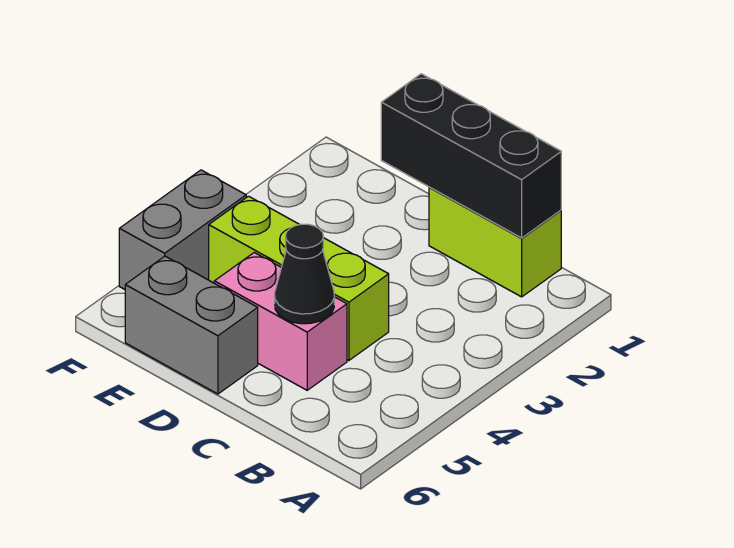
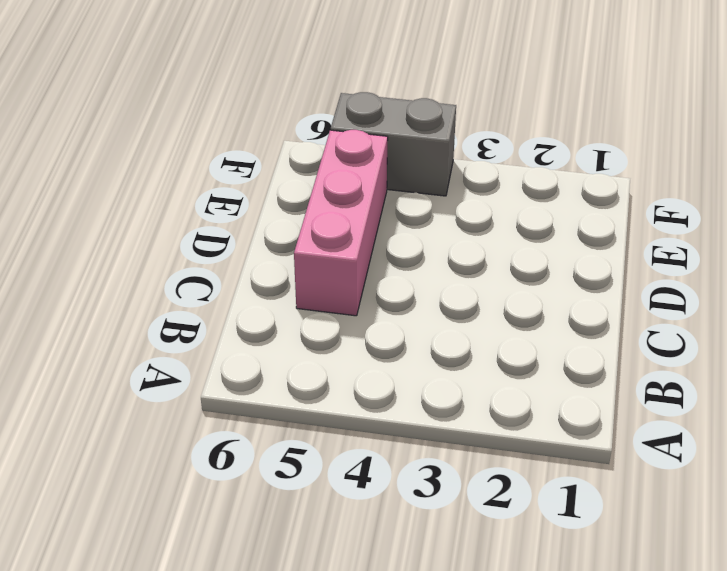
pink 1x3 brick [294,130,388,316] -> pink 1x2 brick [214,253,347,390]
none -> lime 1x2 brick [429,187,561,297]
none -> lime 1x3 brick [209,196,389,360]

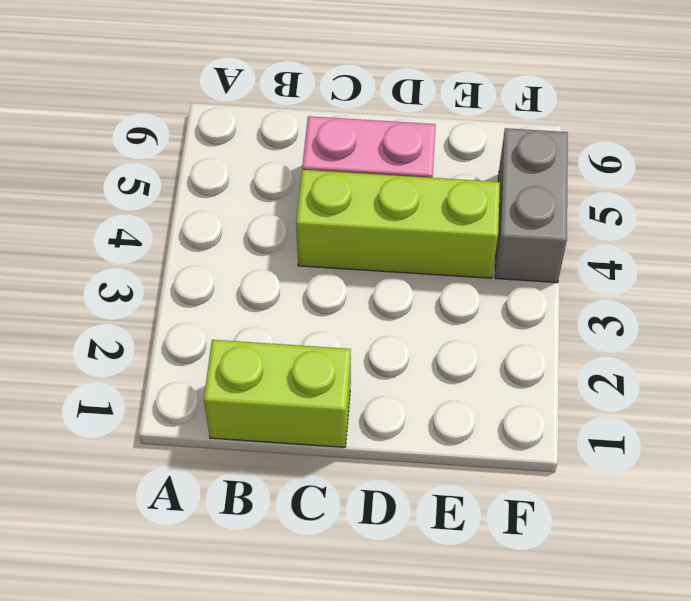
none -> grey 1x2 brick [125,256,258,394]
none -> black 1x3 brick [381,74,561,238]

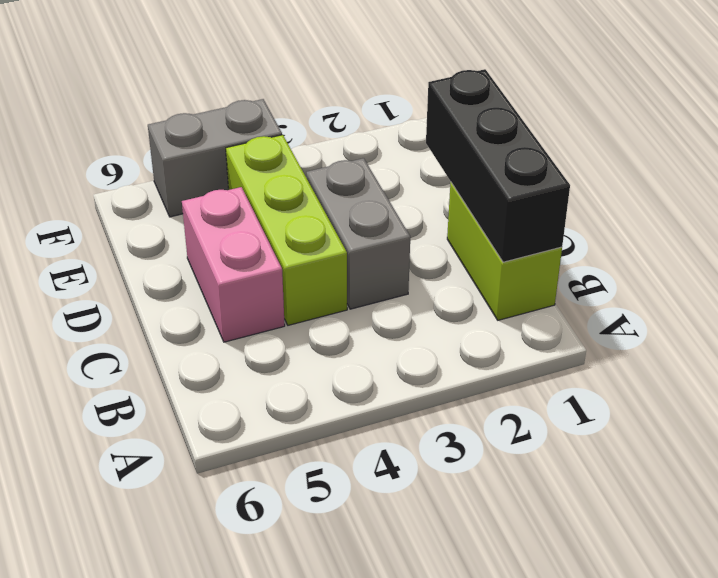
grey 1x2 brick [306,158,410,309] -> grey 1x2 brick moved to [125,256,258,394]
none -> black 1x1 cone [275,224,334,324]

